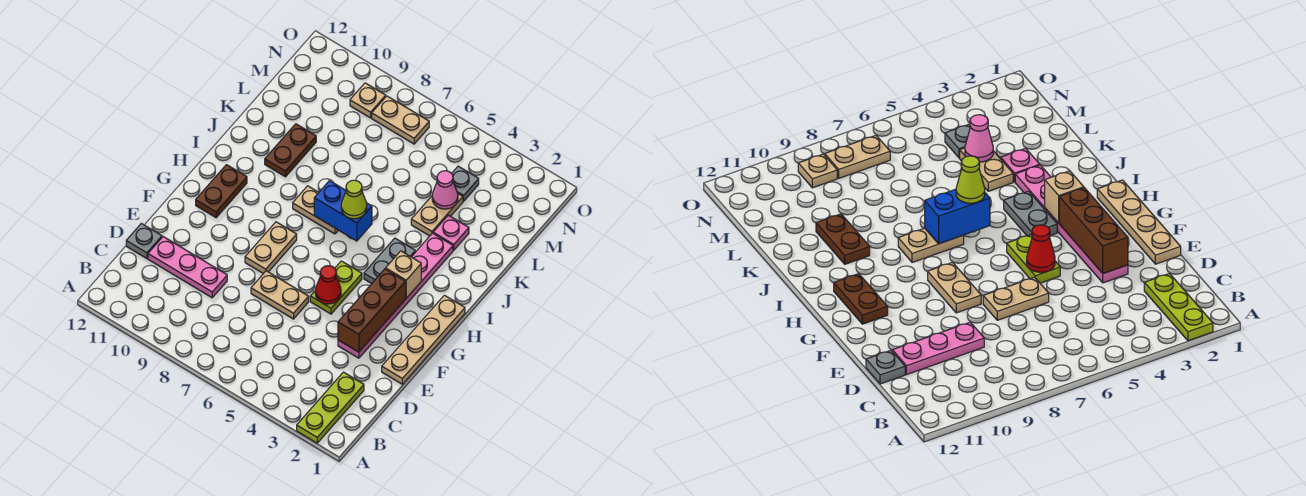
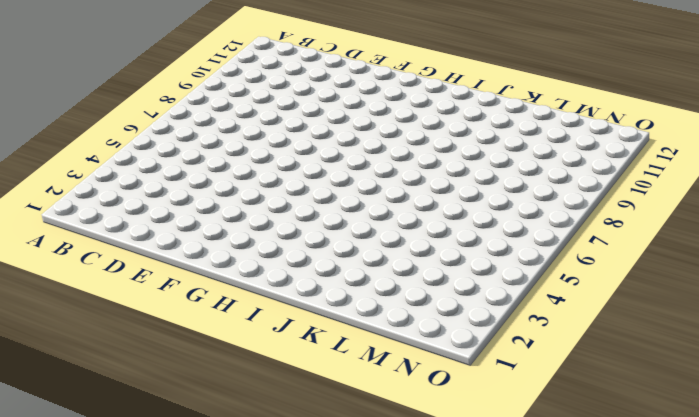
none -> lime 1x3 plate [297,372,364,443]
none -> pink 1x3 plate [148,237,227,298]
none -> grey 1x1 plate [126,223,162,259]

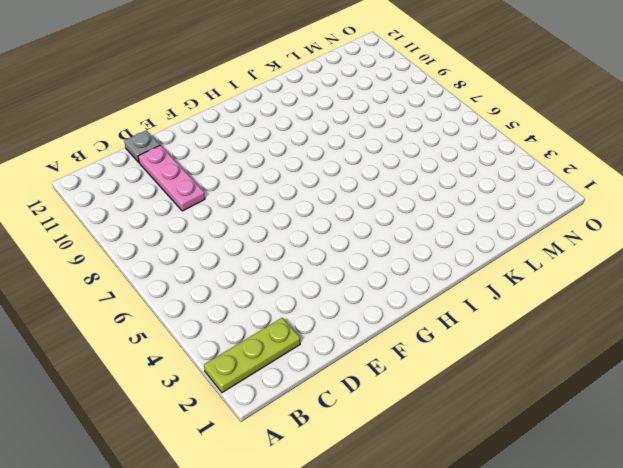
none -> tan 1x4 plate [382,295,465,384]
none -> pink 1x6 plate [338,233,453,358]
none -> tan 1x2 plate [251,271,309,319]

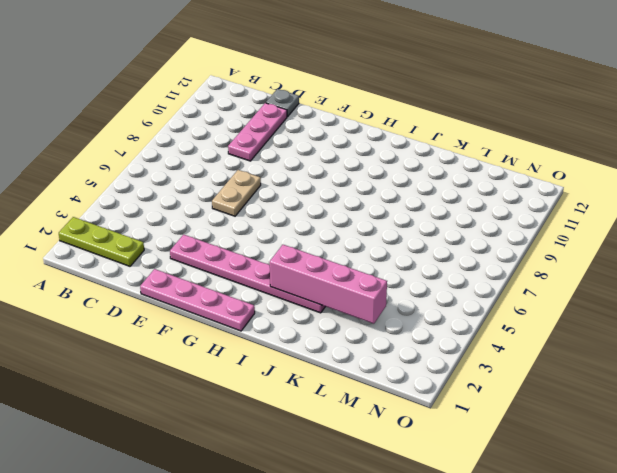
pink 1x4 plate [140,269,255,331] -> tan 1x4 plate [382,295,465,384]
pink 1x4 brick [270,245,387,324] -> none
none -> lime 1x2 plate [310,261,362,314]
none -> tan 1x2 plate [245,222,297,274]
none -> brown 1x2 plate [196,165,247,218]

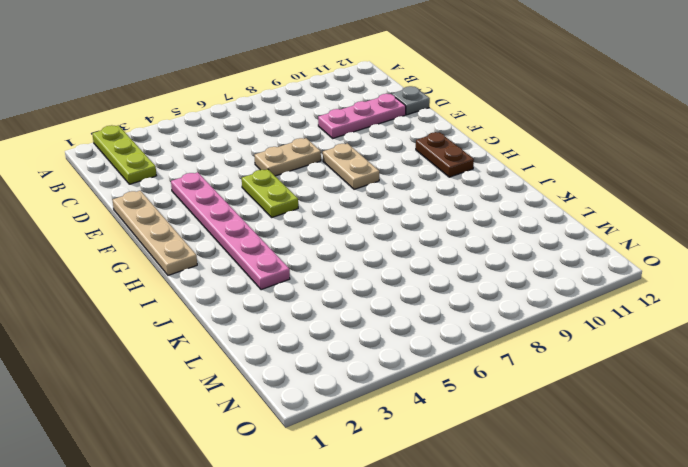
none -> grey 1x2 plate [364,238,415,284]
none -> tan 1x2 plate [293,186,338,234]
none -> brown 1x2 plate [265,124,316,177]

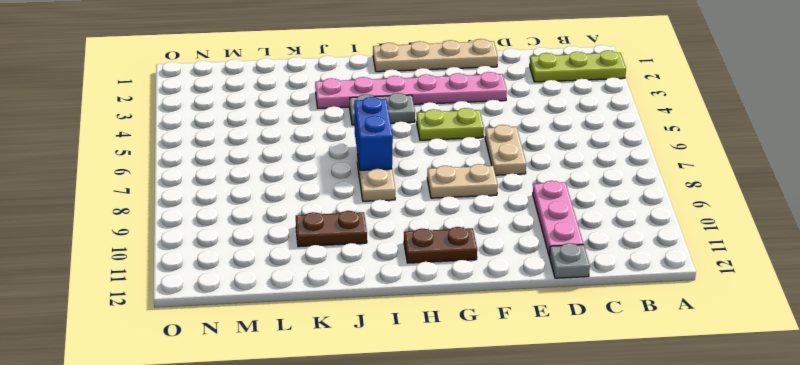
none -> pink 1x1 plate [433,215,469,250]
none -> tan 1x2 plate [411,194,463,236]
none -> grey 1x1 plate [452,166,479,201]

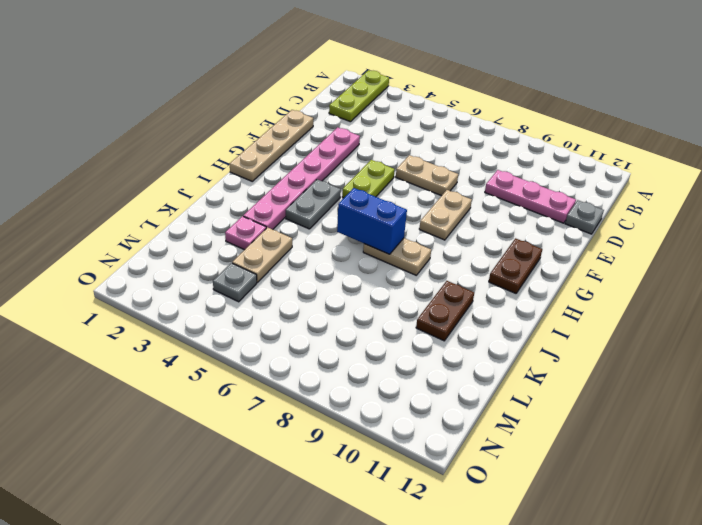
none -> tan 1x2 plate [372,96,429,144]
none -> tan 1x1 plate [350,83,386,118]
none -> brown 1x3 brick [338,269,406,352]

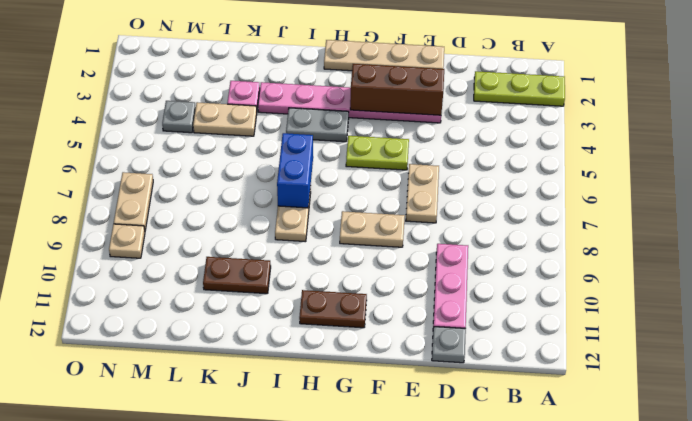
none -> red 1x1 cone [315,266,341,304]
none -> tan 1x1 brick [386,251,421,298]
none -> pink 1x1 cone [432,171,458,209]

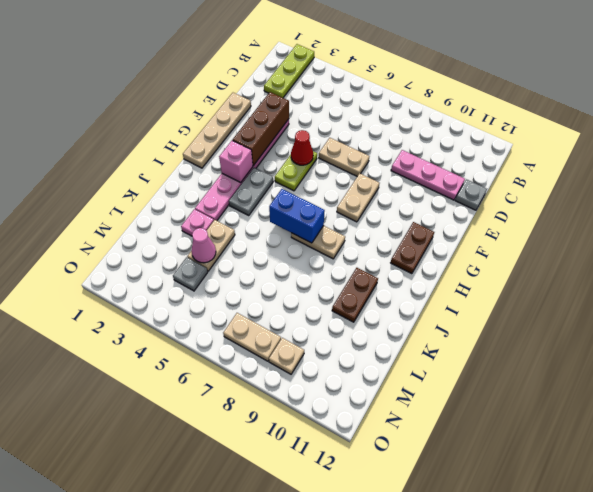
pink 1x1 brick [219,140,253,182] -> tan 1x1 brick [386,251,421,298]
none -> lime 1x1 cone [341,180,367,219]

